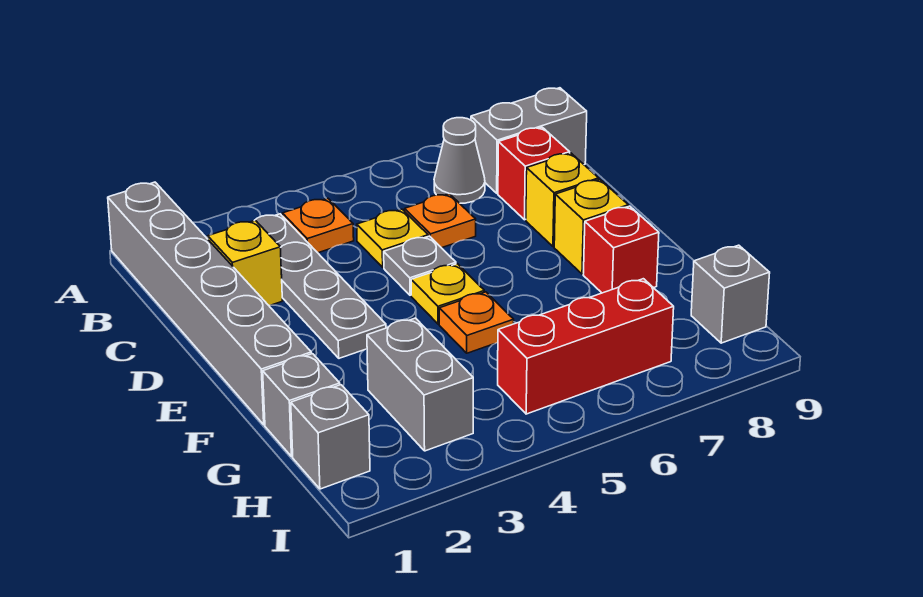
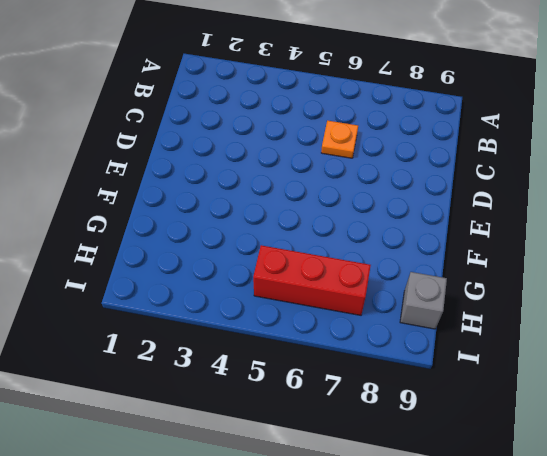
none -> grey 1x6 brick [108,182,311,425]
none -> grey 1x4 plate [256,214,386,358]
none -> orange 1x1 plate [282,198,354,253]

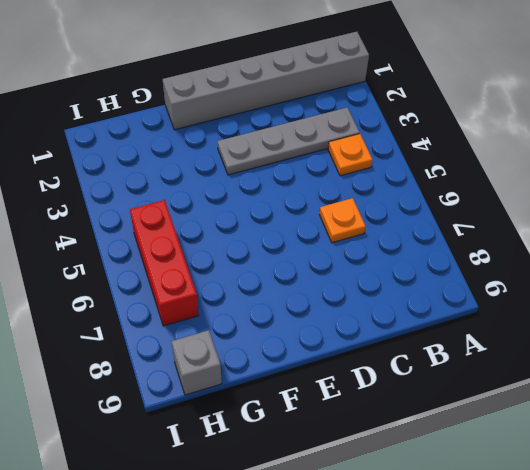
none -> grey 1x1 cone [434,118,485,203]
none -> grey 1x2 brick [471,88,587,193]
none -> yellow 1x1 brick [208,220,282,305]

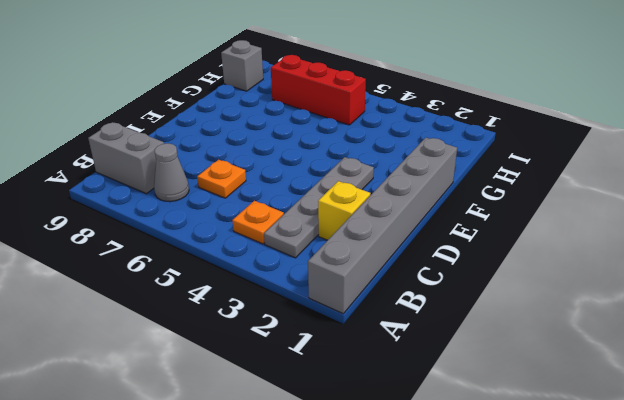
none -> yellow 1x1 plate [357,209,428,267]
none -> red 1x1 brick [498,127,570,220]
none -> grey 1x1 plate [384,236,456,295]

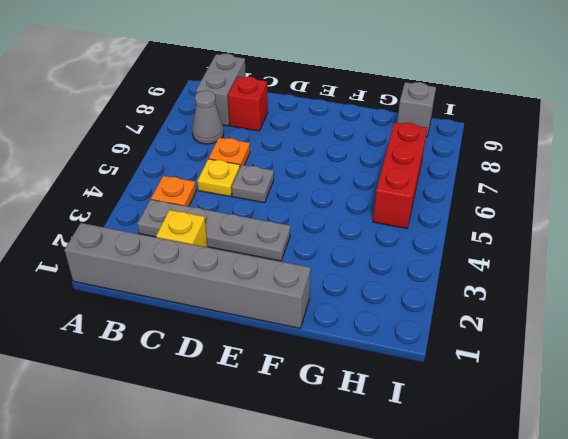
none -> yellow 1x1 brick [526,153,599,247]
none -> yellow 1x1 plate [411,264,484,324]
none -> yellow 1x1 brick [554,179,628,274]

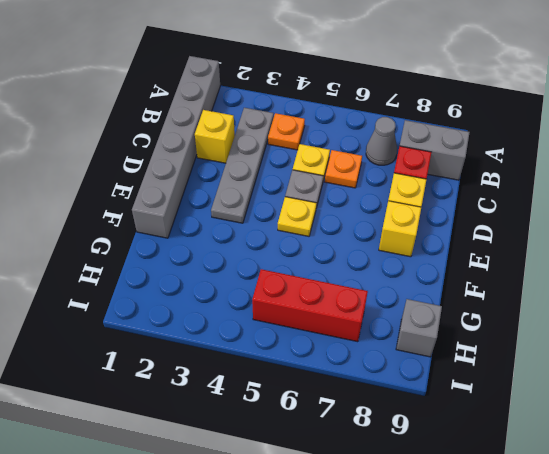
none -> orange 1x1 plate [439,292,514,353]
none -> red 1x1 brick [583,206,659,293]
none -> grey 1x1 brick [263,354,340,457]

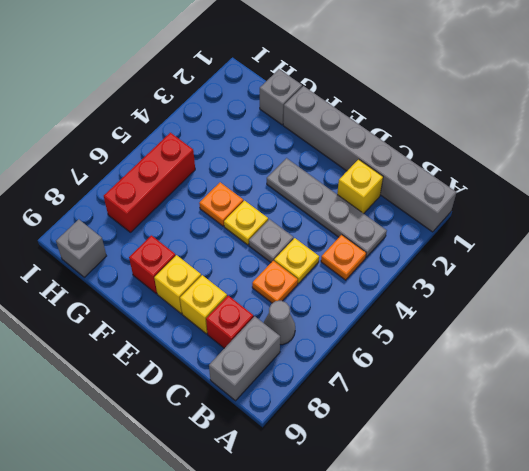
none -> grey 1x2 brick [367,318,473,451]
none -> grey 1x1 brick [291,385,370,489]

